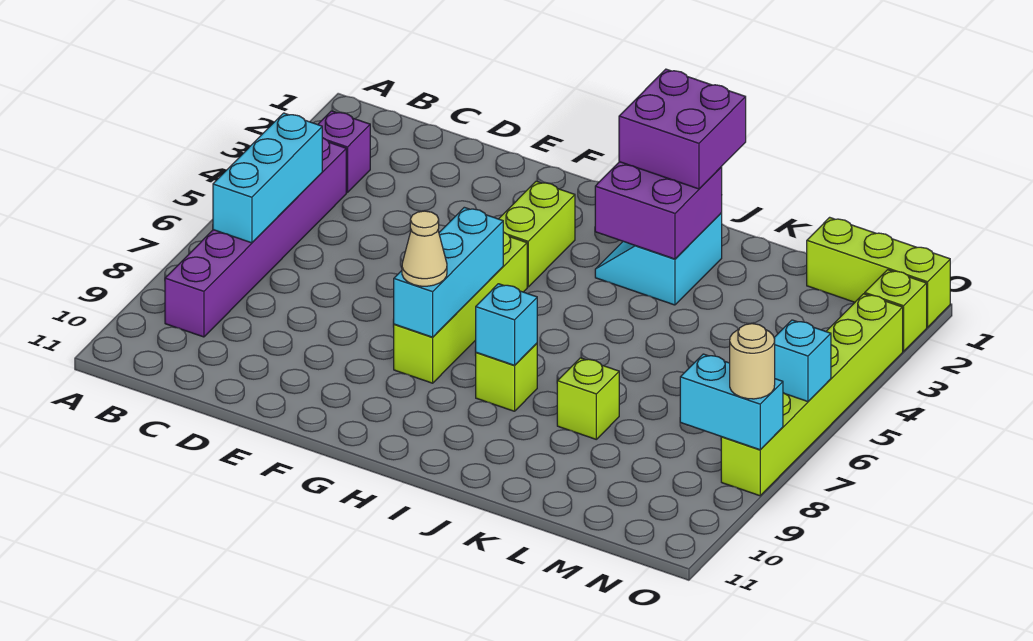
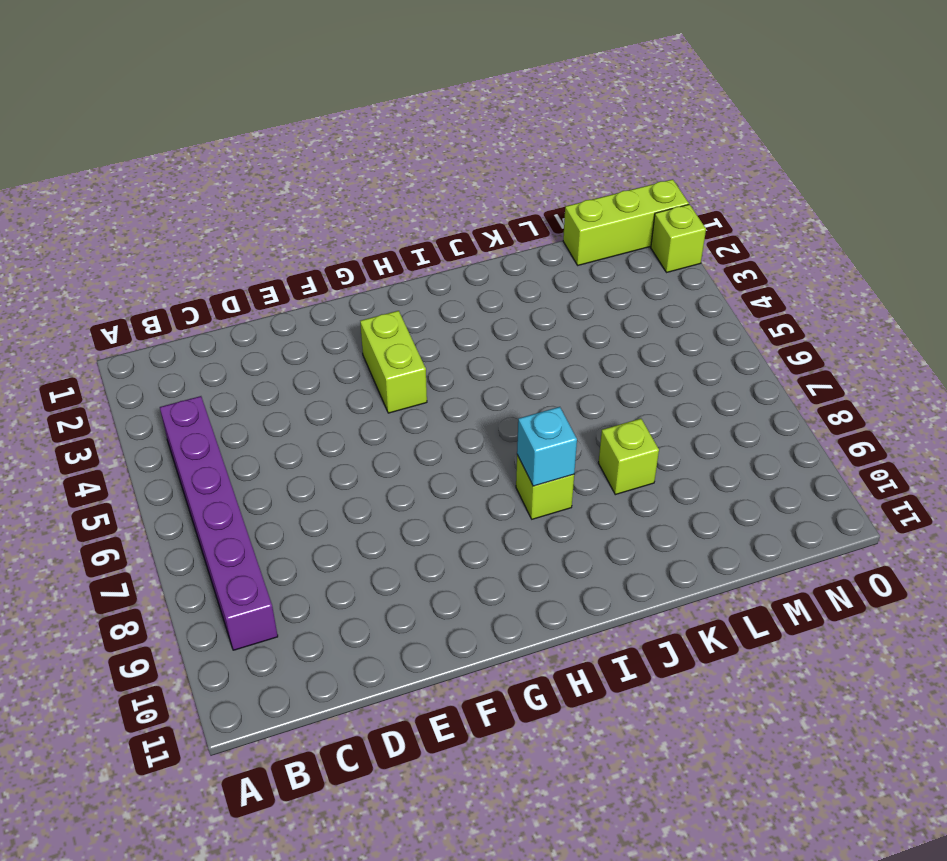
none -> purple 1x1 brick [318,111,370,193]
none -> lime 1x4 brick [394,232,527,383]
none -> cyan 2x2 slope [595,213,722,305]

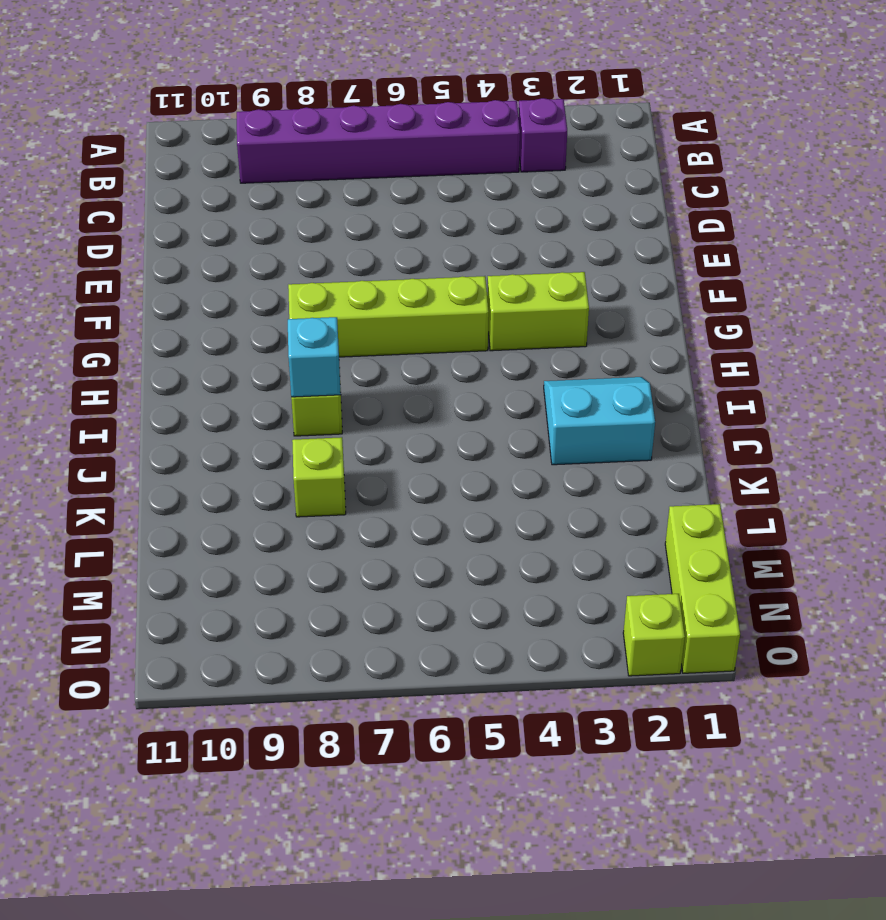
none -> lime 1x6 brick [721,294,903,496]
none -> cyan 1x3 brick [213,113,322,243]
none -> cyan 1x3 brick [393,207,503,337]

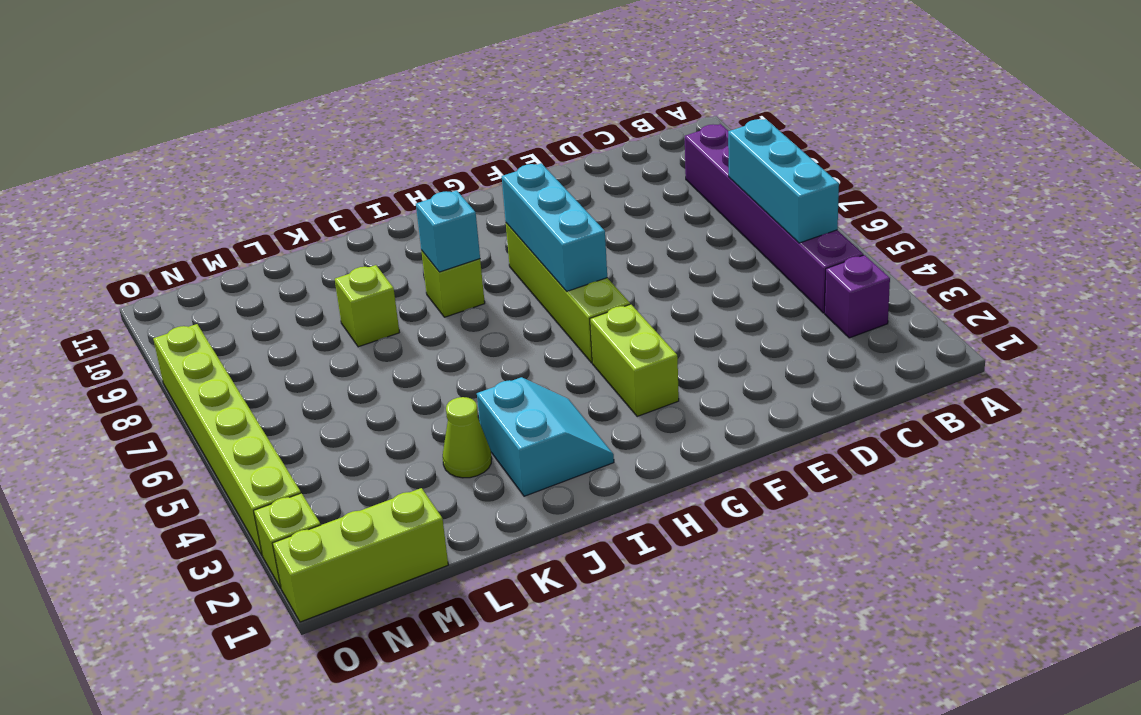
lime 1x1 cone [443,397,492,478] -> none
none -> purple 2x2 brick [595,162,722,259]
none -> cyan 1x2 brick [680,354,783,450]
none -> cyan 1x1 brick [774,320,831,402]

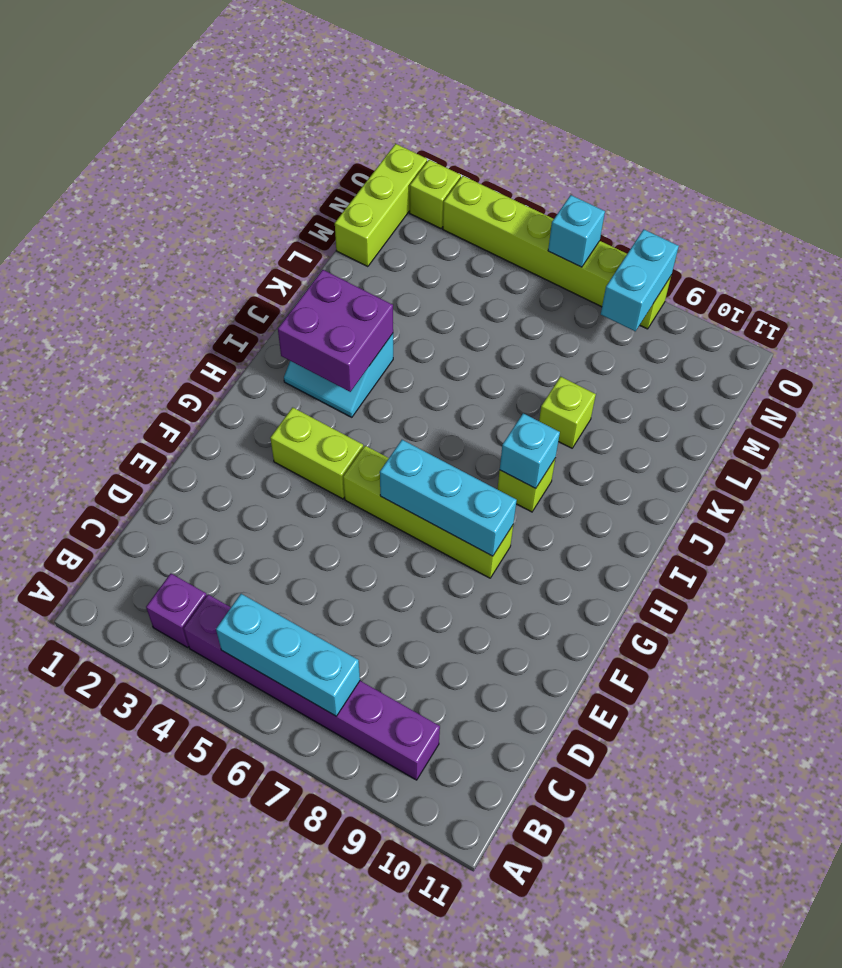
none -> tan 1x1 cone [402,211,447,286]
none -> purple 2x2 brick [619,69,746,189]
none -> tan 1x1 round brick [730,324,775,399]

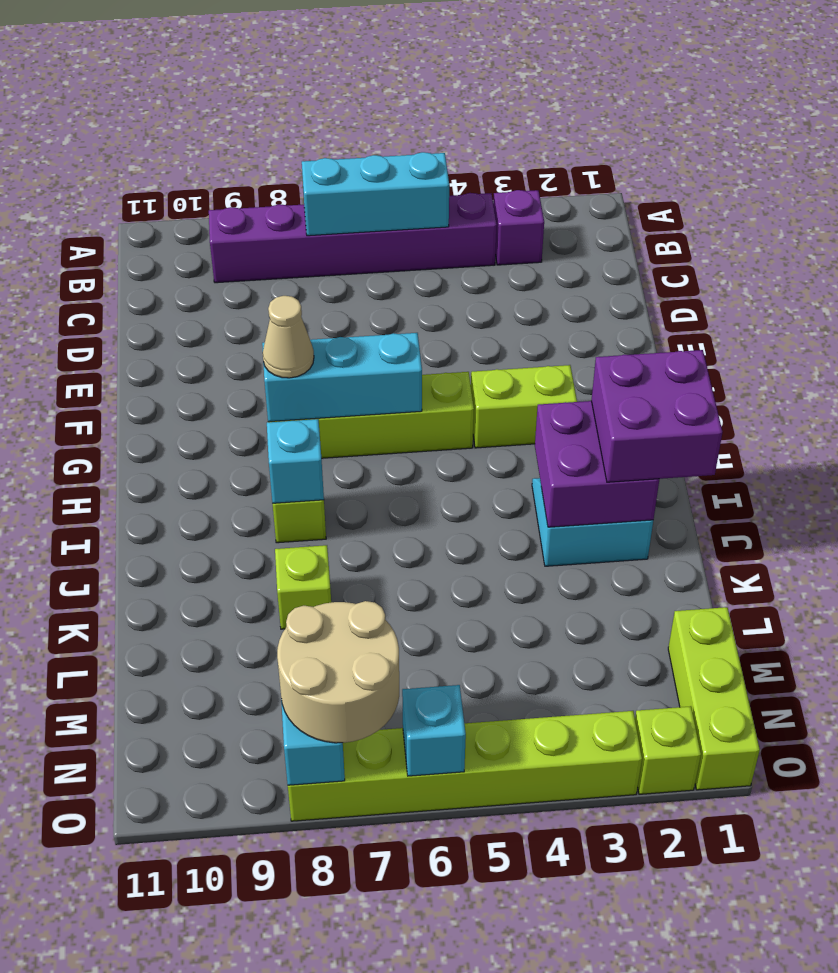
tan 2x2 round brick [277,601,399,743] -> tan 1x1 round brick [730,324,775,399]

